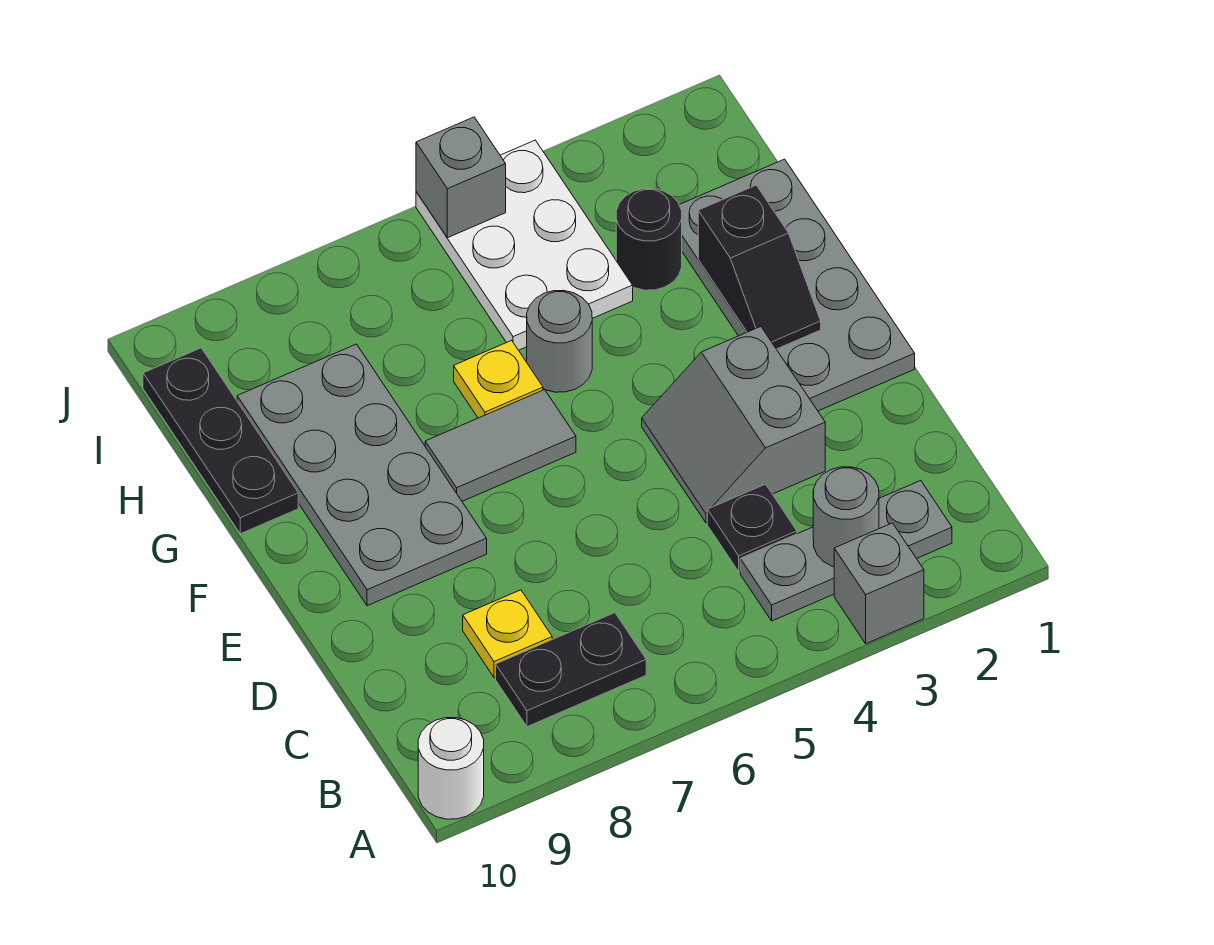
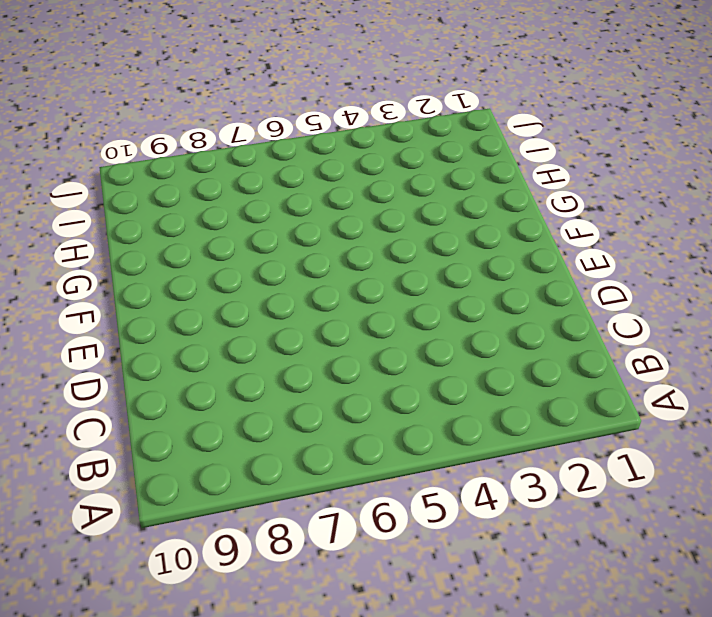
none -> grey 1x1 brick [834,523,924,644]
none -> white 1x1 round brick [418,718,484,819]
none -> grey 1x3 plate [740,481,952,621]

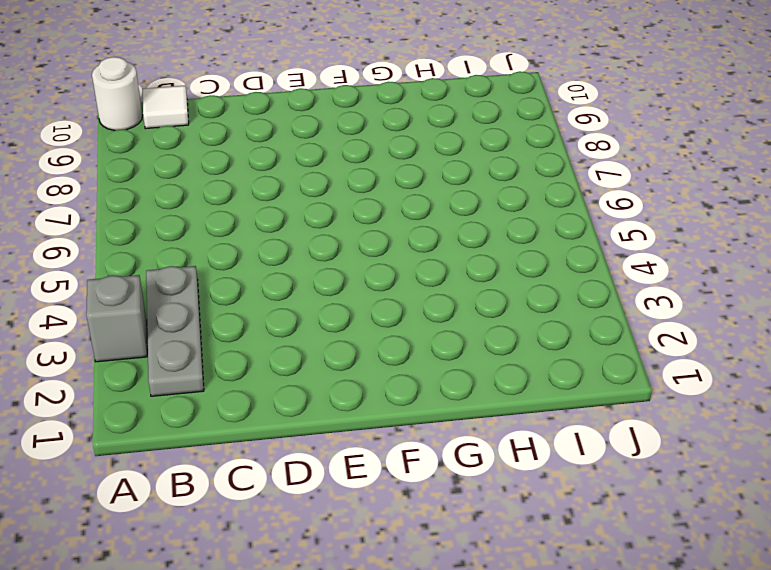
white 1x1 tile [143,86,189,129] -> none
none -> black 1x2 plate [496,613,646,727]
none -> black 1x1 plate [707,484,797,572]
none -> yellow 1x1 plate [463,590,552,678]

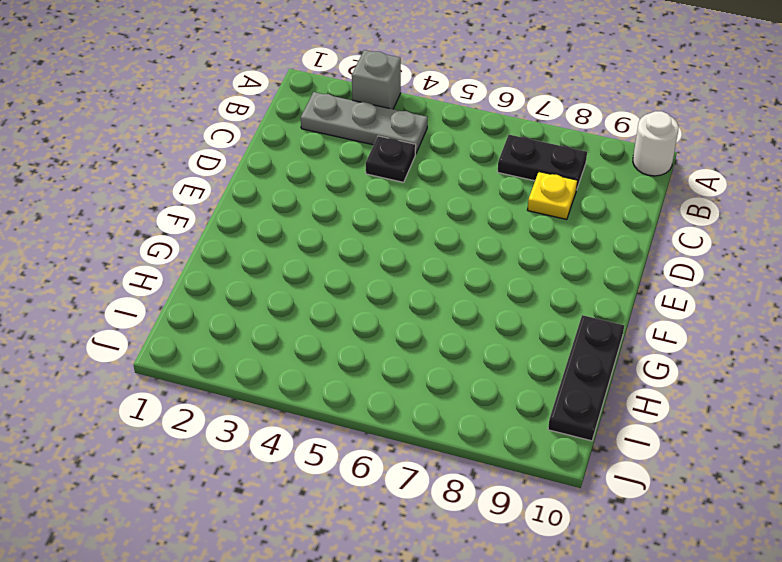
none -> grey 2x2 slope [642,327,825,523]
none -> grey 2x4 plate [679,159,915,411]
none -> grey 2x4 plate [237,344,487,606]

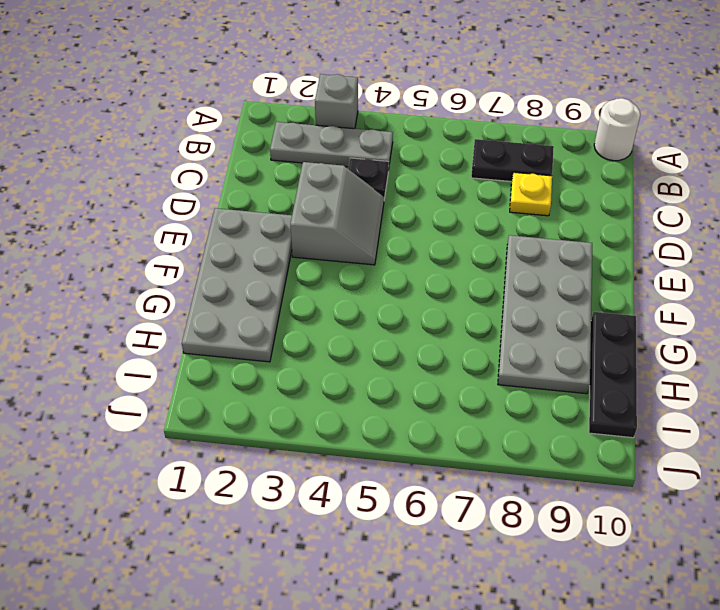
none -> grey 1x2 tile [425,390,576,501]
none -> grey 1x1 round brick [527,290,592,392]
none -> yellow 1x1 plate [454,340,543,418]

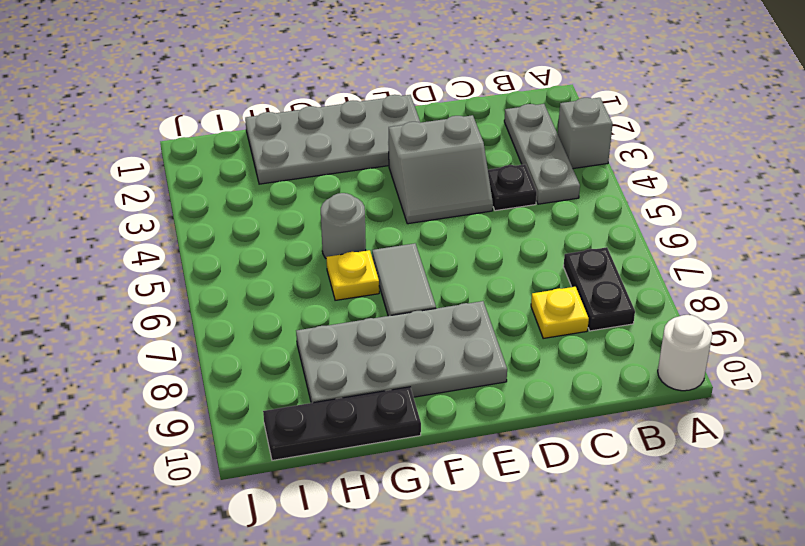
none -> black 1x1 round brick [616,188,682,290]
none -> white 2x3 plate [416,140,633,350]
none -> grey 1x1 round brick [813,467,879,567]

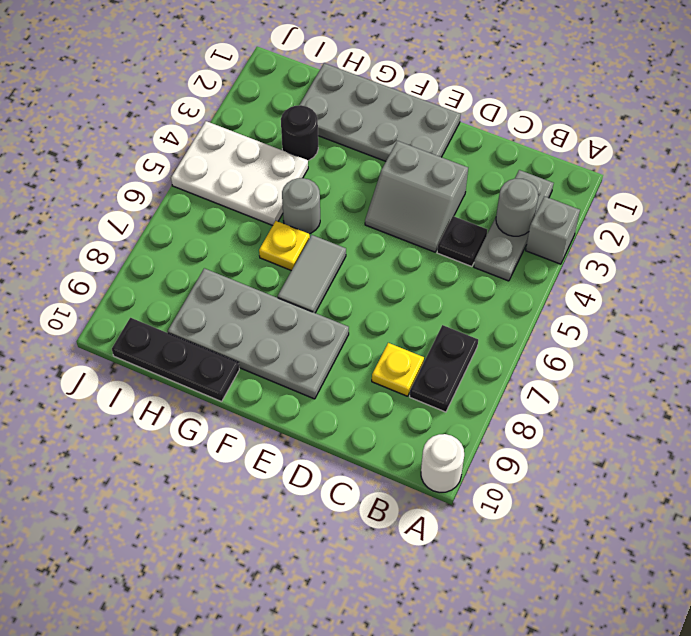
none -> black 1x2 slope [698,185,821,349]
none -> grey 1x1 brick [416,117,506,238]

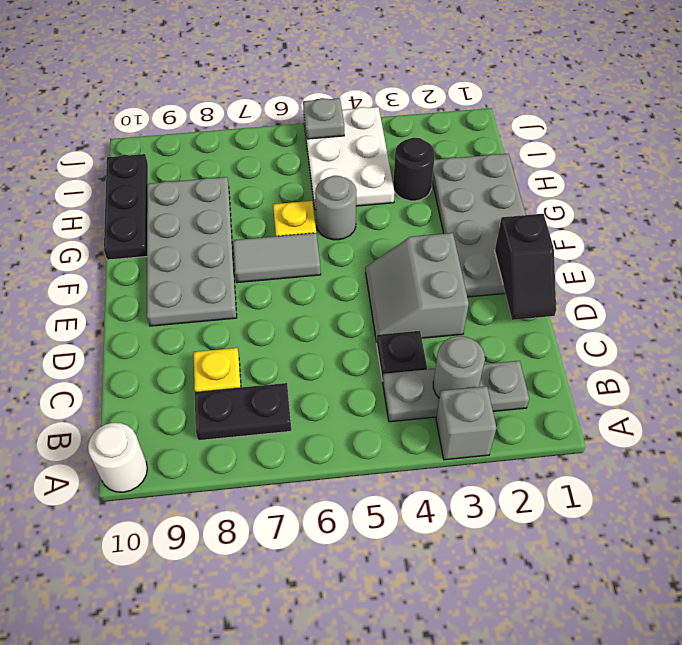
black 1x2 slope [495,214,556,320] -> black 1x2 slope moved to [698,185,821,349]
grey 1x1 plate [303,98,344,139] -> grey 1x1 brick [416,117,506,238]

